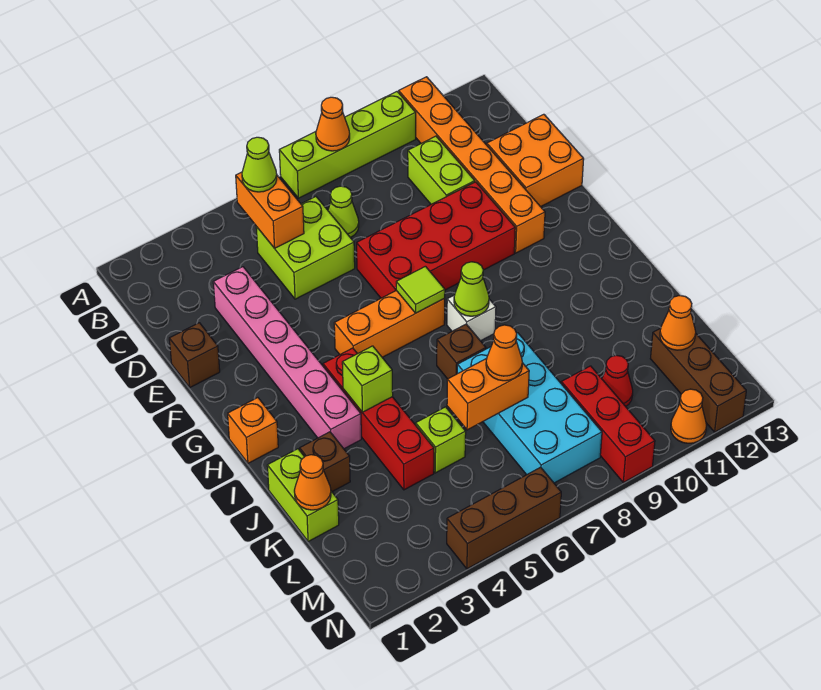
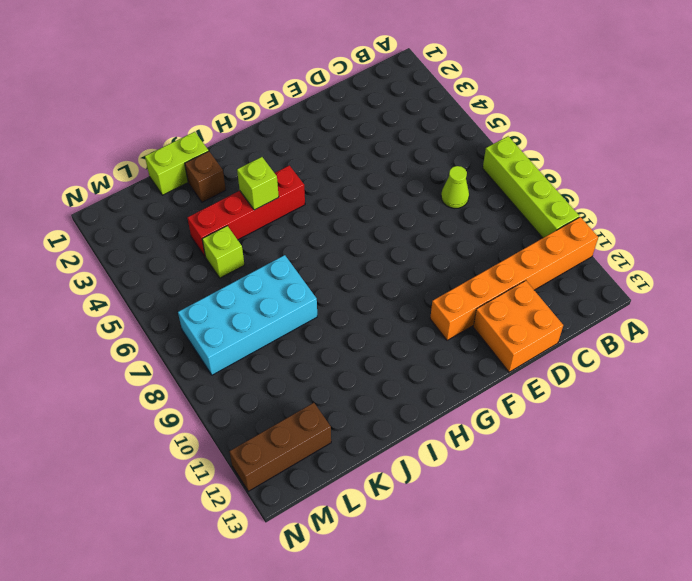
none -> lime 2x2 brick [256,197,355,299]
none -> lime 1x2 brick [408,136,475,204]
none -> pink 1x6 brick [213,267,361,449]
none -> brown 1x1 brick [169,323,220,387]

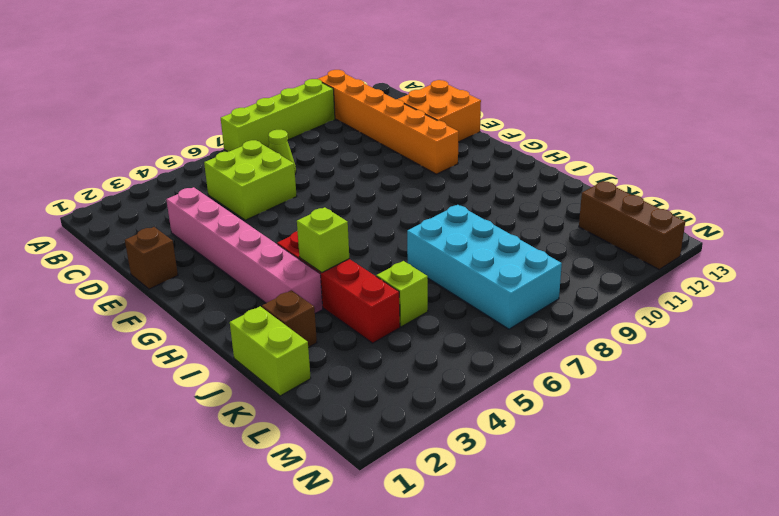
none -> lime 1x2 brick [408,136,475,204]
none -> red 2x4 brick [357,182,515,298]
none -> orange 1x3 brick [334,291,445,357]
none -> orange 1x1 brick [228,398,278,463]

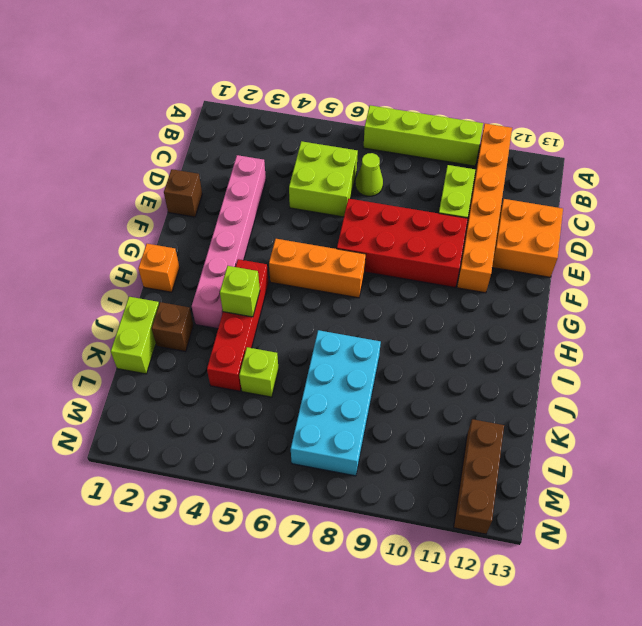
none -> white 1x1 brick [447,295,496,341]
none -> brown 1x1 brick [437,324,486,379]
none -> red 1x3 brick [561,366,655,483]
none -> red 1x1 cone [602,355,633,406]

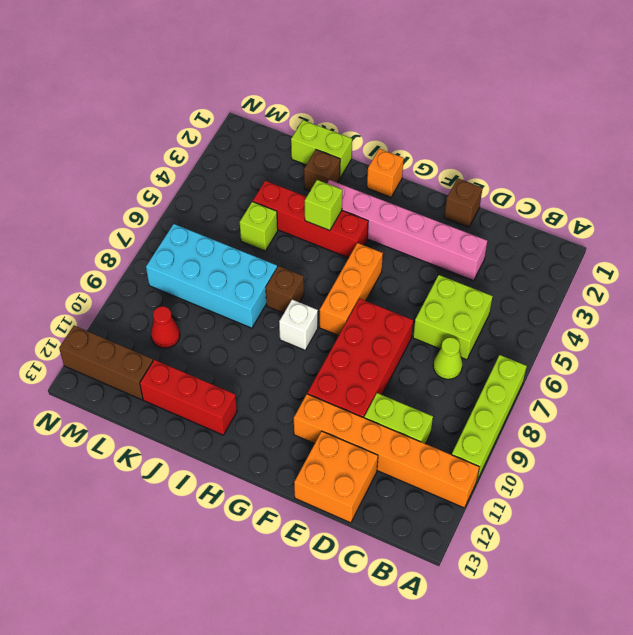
red 1x3 brick [140,360,237,435] -> red 1x3 brick moved to [561,366,655,483]
none -> brown 1x3 brick [447,467,561,569]
none -> orange 1x1 cone [671,389,707,443]
none -> orange 1x1 cone [316,97,350,151]
none -> orange 1x2 brick [236,172,304,248]

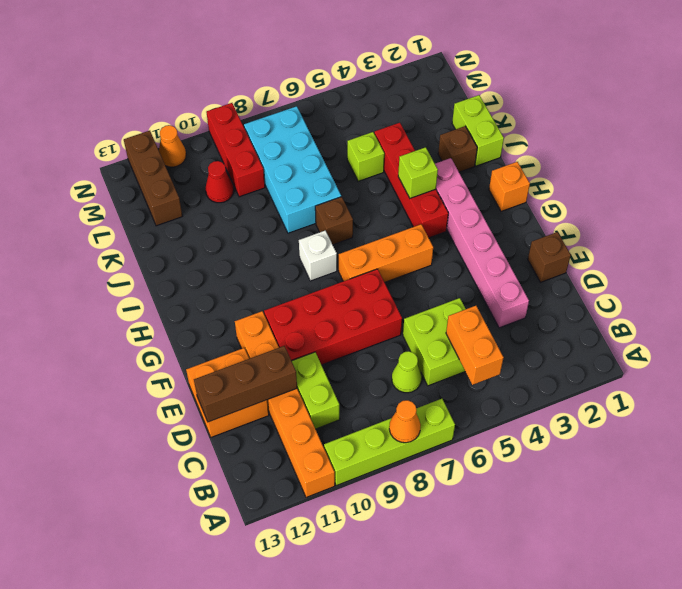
brown 1x3 brick [194,346,297,422] -> brown 1x3 brick moved to [447,467,561,569]
none -> lime 1x1 tile [396,266,445,313]
none -> lime 1x1 cone [454,262,489,316]
none -> orange 1x1 cone [294,455,331,510]
none -> orange 1x2 brick [447,359,529,430]

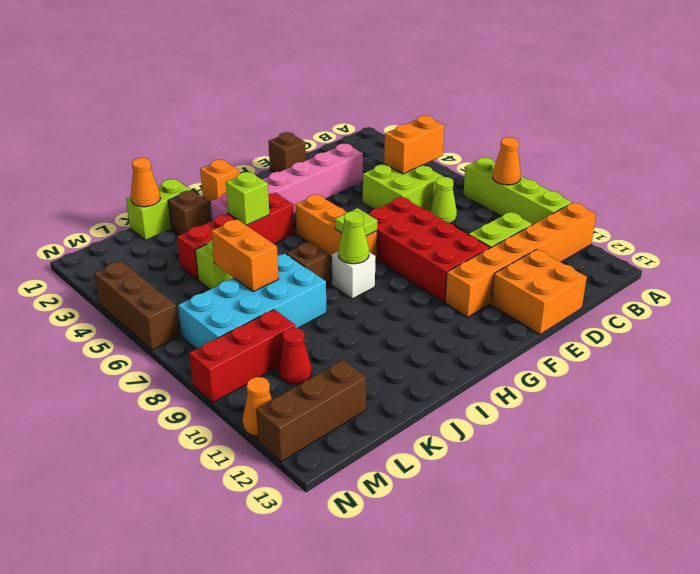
none -> orange 1x1 cone [660,296,696,350]
none -> lime 1x1 cone [242,137,277,192]
none -> orange 1x1 cone [486,325,522,381]

